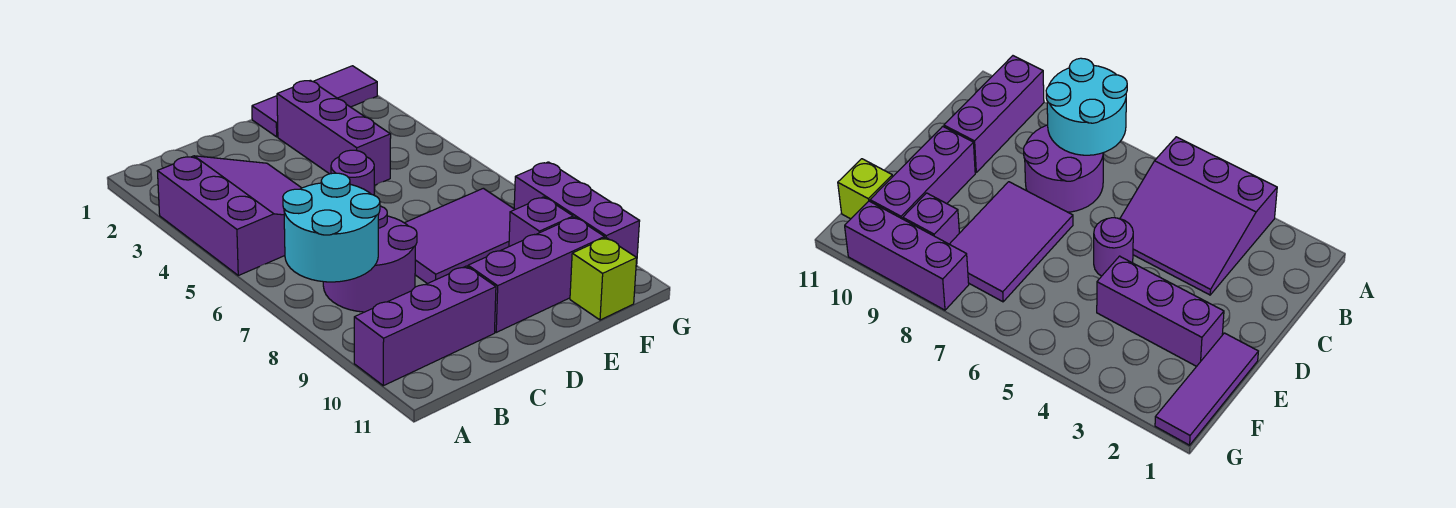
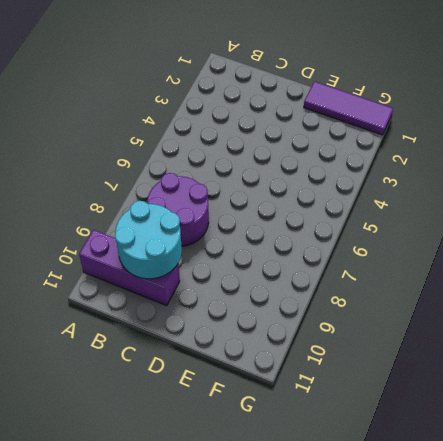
cyan 2x2 round brick [115,201,182,279] -> cyan 2x2 round brick moved to [283,173,380,282]
none -> purple 3x3 slope [157,156,301,275]
none -> purple 1x1 round brick [331,150,374,195]
none -> purple 2x3 tile [405,188,515,284]

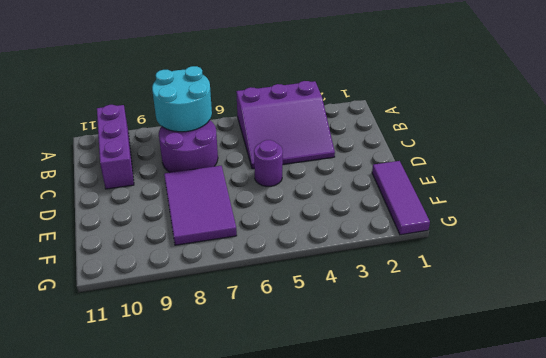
none -> purple 1x3 brick [468,217,605,332]
none -> purple 1x3 brick [277,80,391,185]
none -> purple 1x1 brick [509,197,573,246]

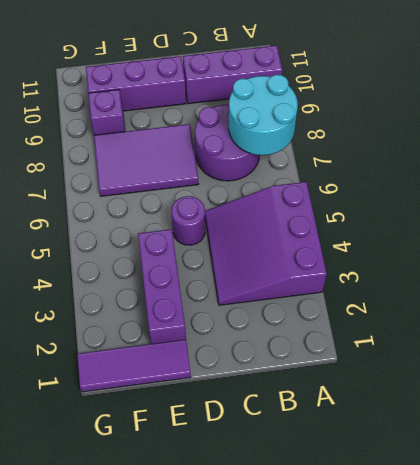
none -> lime 1x1 brick [570,238,637,320]
none -> purple 1x3 brick [514,162,640,266]

